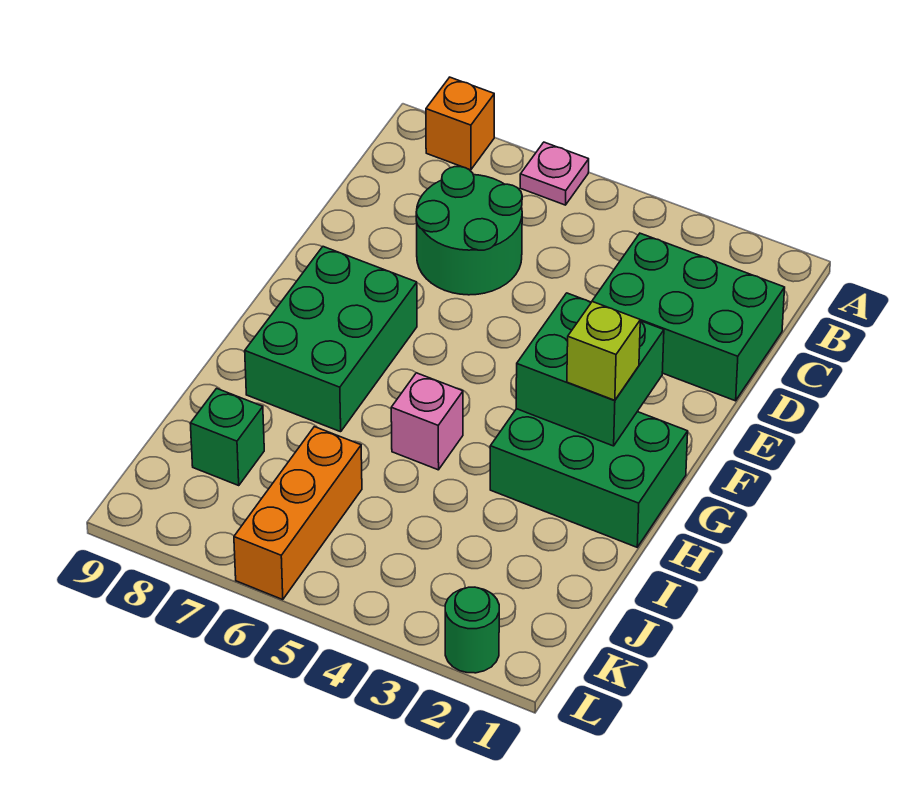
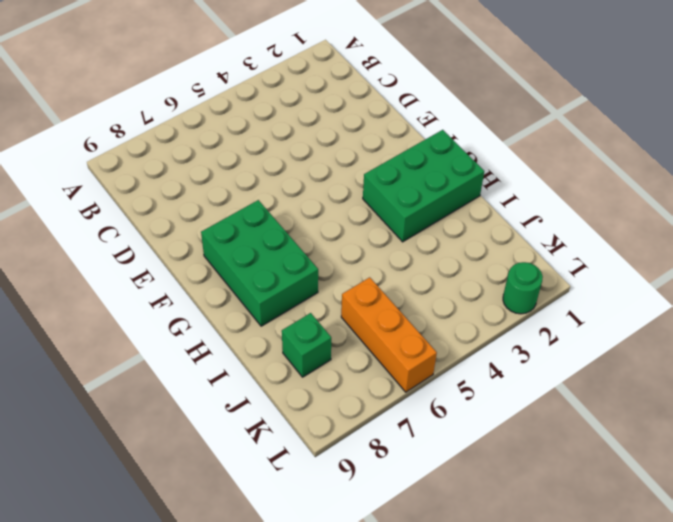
none -> pink 1x1 plate [520,142,589,205]
none -> orange 1x1 brick [426,77,494,170]
none -> green 2x3 brick [592,233,785,401]

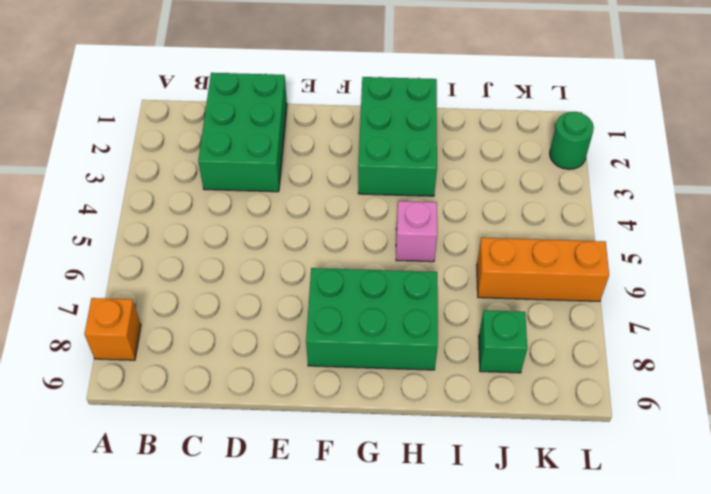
none -> pink 1x1 plate [520,142,589,205]
none -> green 2x2 round brick [416,167,522,295]
none -> green 2x2 brick [516,293,664,446]

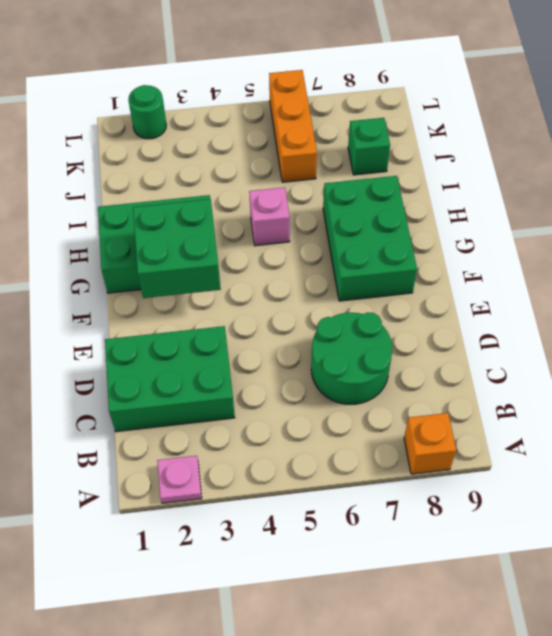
pink 1x1 plate [157,456,202,503] -> pink 1x1 plate moved to [520,142,589,205]
none -> lime 1x1 brick [567,302,640,400]

